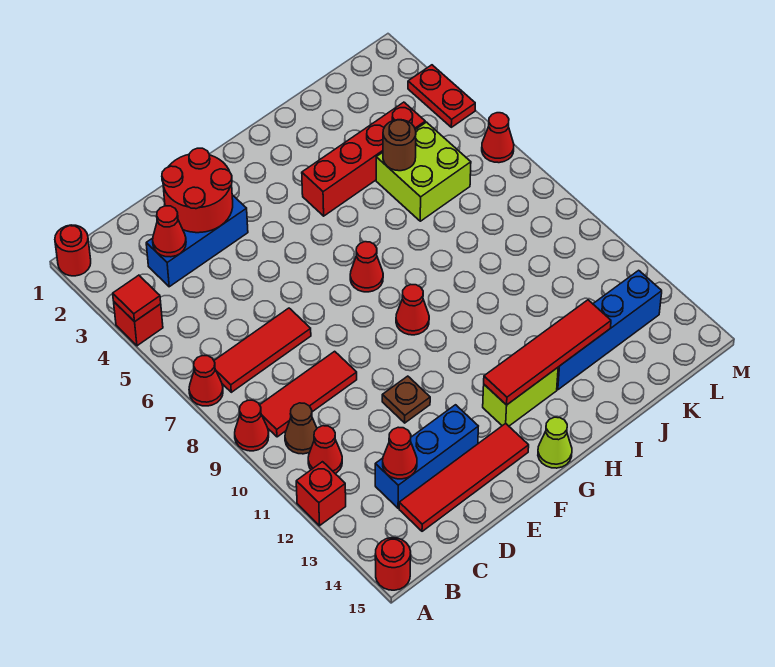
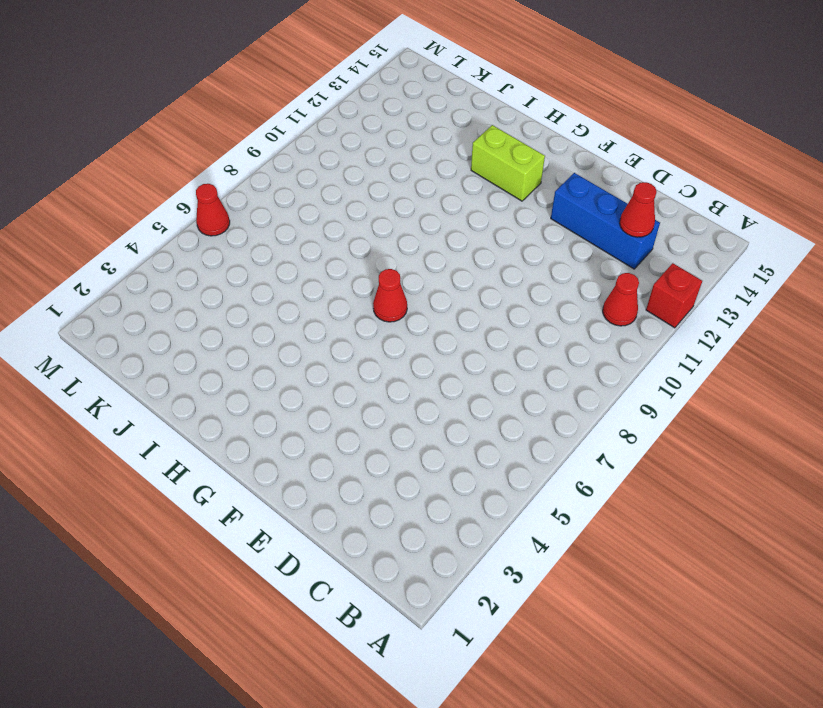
none -> red 1x1 round brick [55,225,91,276]
none -> red 1x1 brick [114,302,163,346]
none -> red 1x1 cone [189,355,223,406]

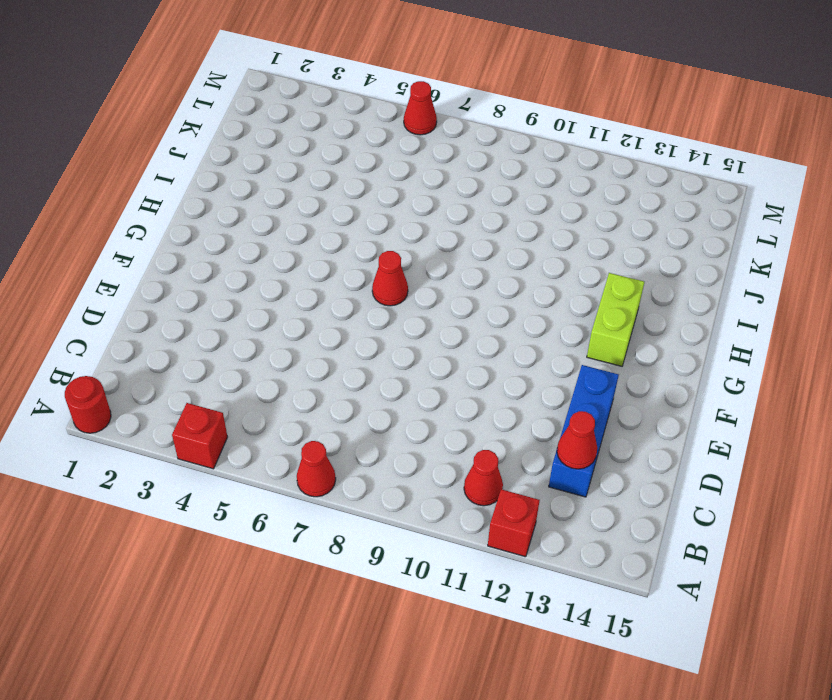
none -> red 1x1 cone [235,400,269,451]
none -> red 1x1 round brick [375,538,411,590]
none -> red 1x3 tile [214,308,311,392]

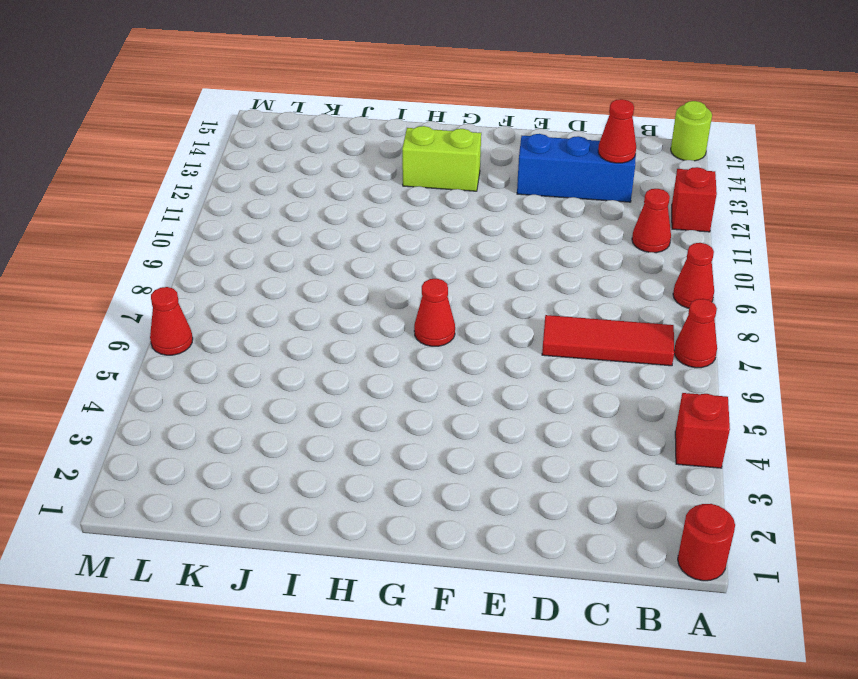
lime 1x1 round brick [671,101,712,161] -> red 1x1 round brick [375,538,411,590]
none -> red 1x3 tile [260,351,357,437]
none -> brown 1x1 cone [285,403,317,454]
none -> blue 1x3 brick [146,195,248,287]

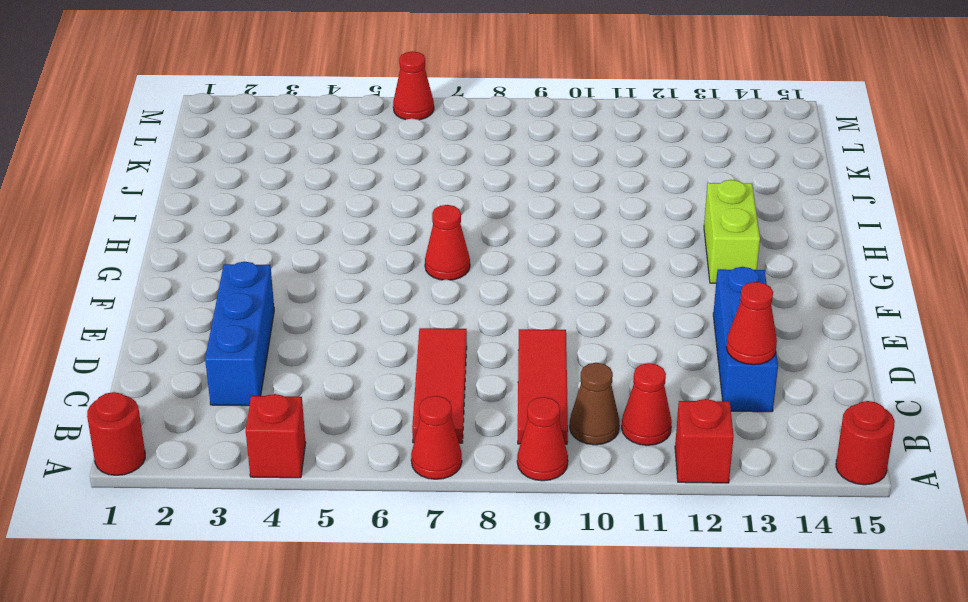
none -> red 1x4 tile [399,423,529,531]
none -> brown 1x1 plate [382,376,430,423]
none -> red 1x1 cone [396,285,429,335]

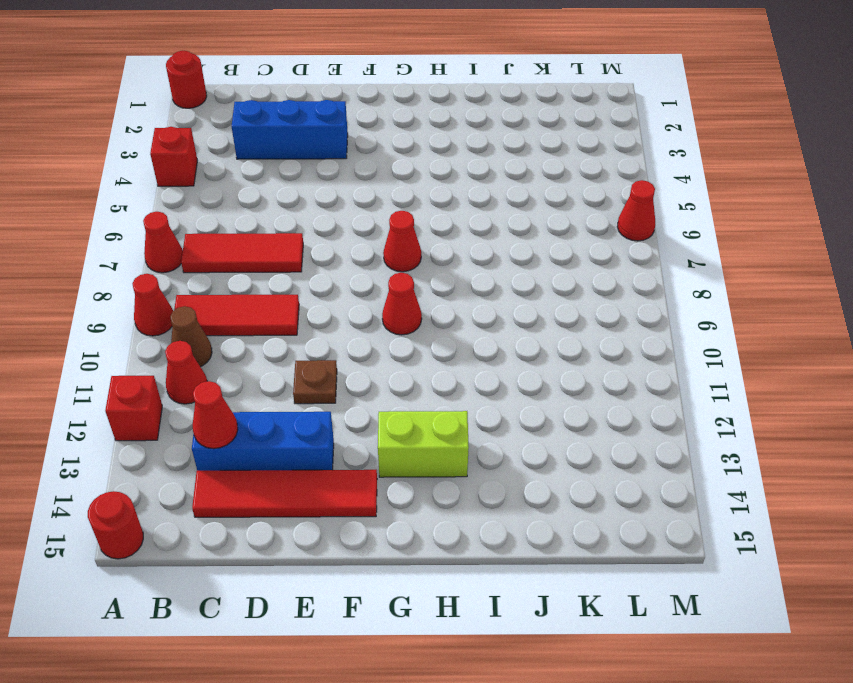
none -> lime 1x1 cone [538,417,572,468]
none -> red 1x4 brick [302,102,425,216]
none -> blue 1x4 brick [557,270,662,390]

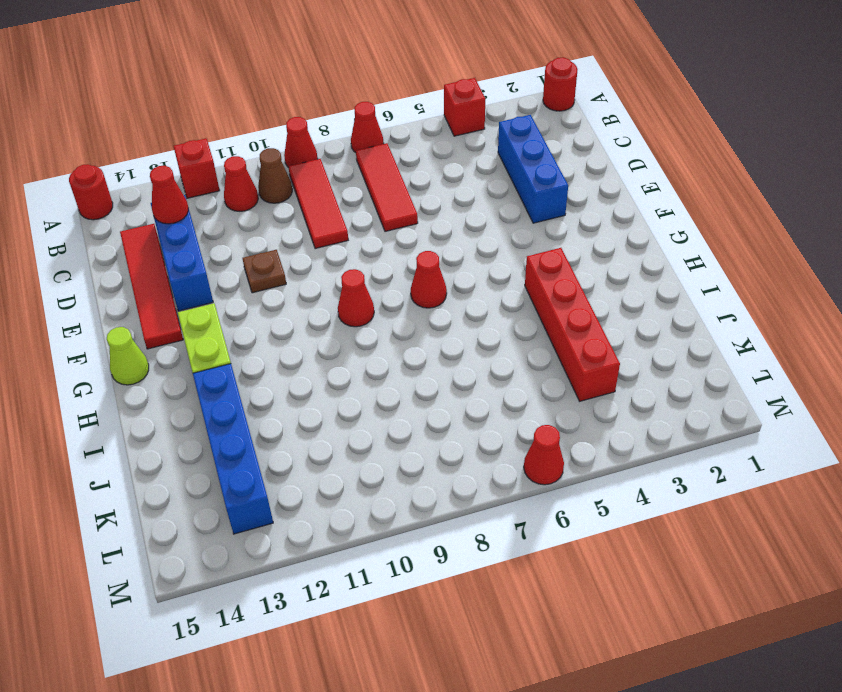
none -> lime 2x2 brick [376,122,471,221]
none -> red 1x2 plate [408,65,475,127]
none -> red 1x1 tile [113,275,161,322]

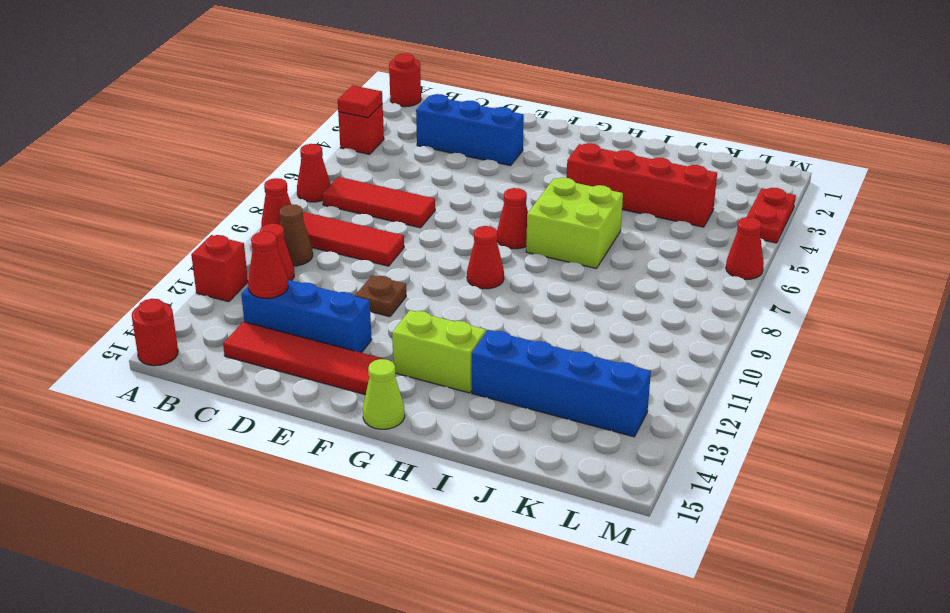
lime 2x2 brick [526,178,623,268] -> lime 2x2 brick moved to [376,122,471,221]
none -> red 1x1 cone [153,206,186,257]
none -> red 2x2 round brick [162,148,233,233]
none -> red 1x4 tile [484,300,611,405]

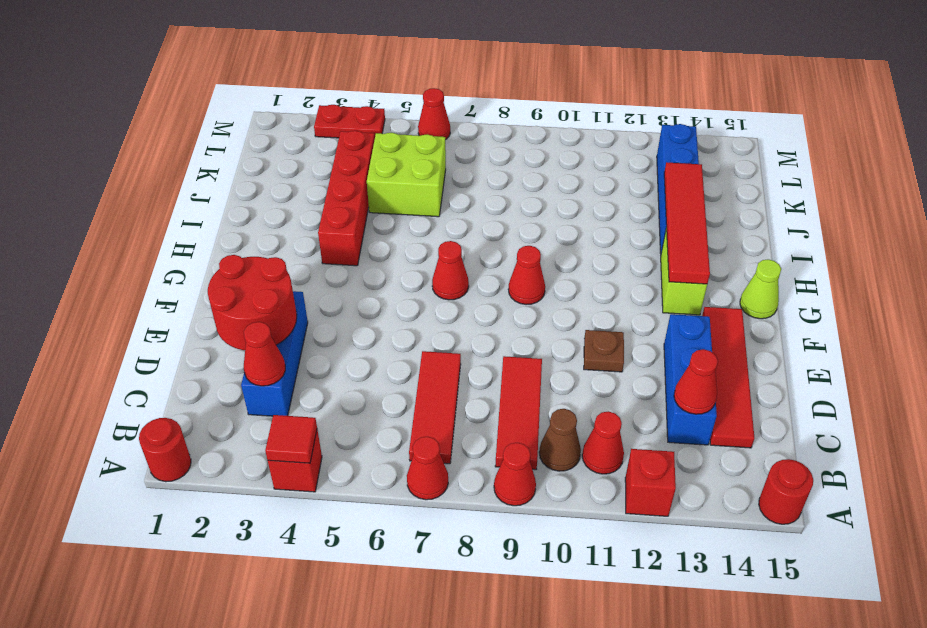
none -> brown 1x1 round brick [383,120,416,171]

